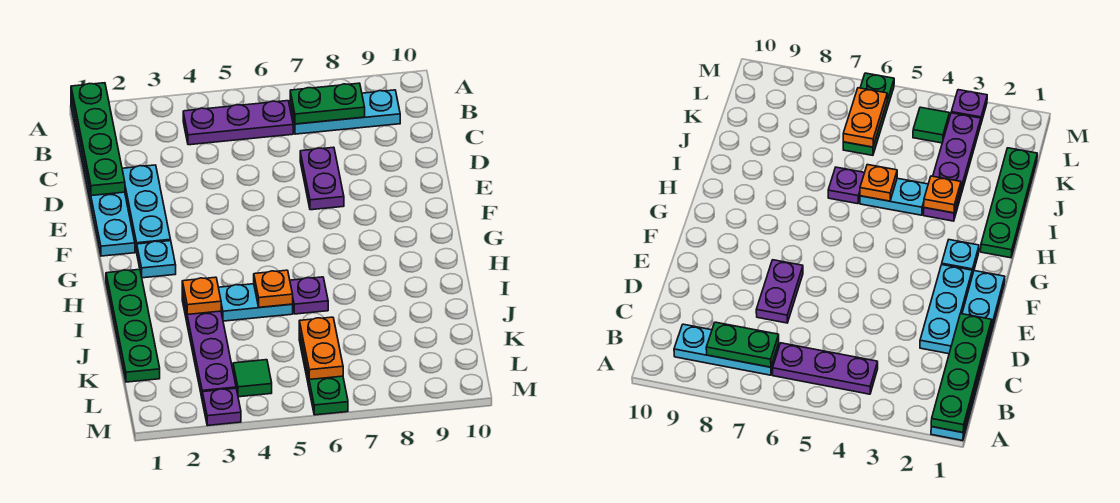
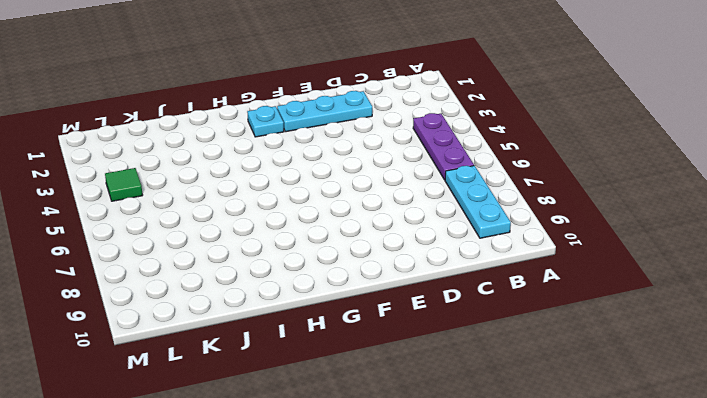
none -> cyan 1x6 plate [71,98,135,256]
none -> purple 1x2 plate [300,147,344,210]
none -> green 1x4 plate [106,269,160,382]

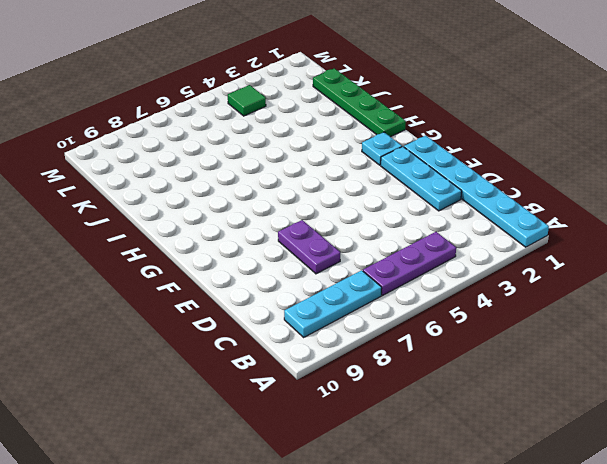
none -> purple 1x4 plate [182,291,236,397]
none -> cyan 1x2 plate [219,284,293,321]
none -> purple 1x1 plate [290,277,328,314]

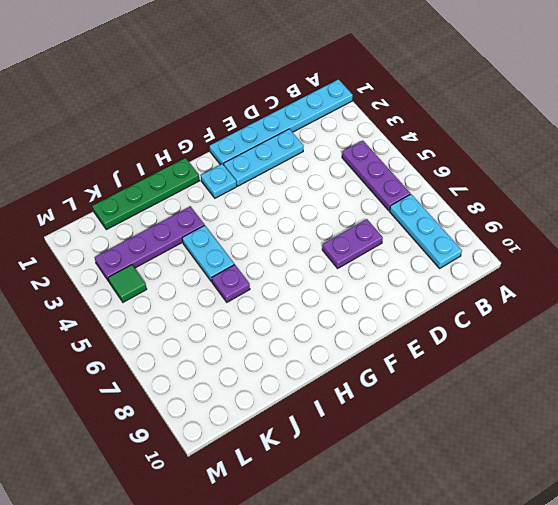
none -> green 1x3 plate [299,331,348,415]
none -> purple 1x1 plate [202,388,241,426]
none -> green 1x4 plate [71,83,125,196]

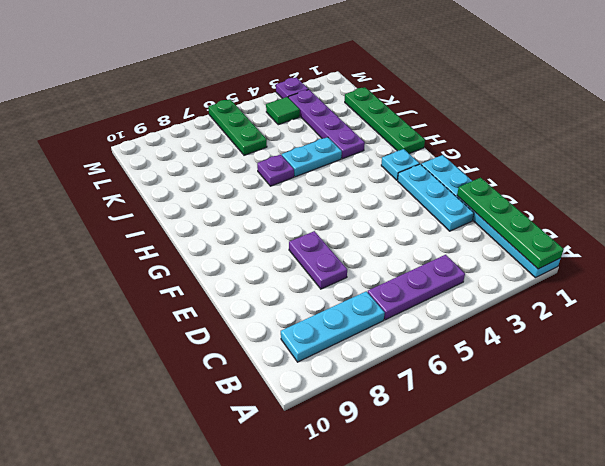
none -> green 1x2 plate [290,83,365,124]
none -> orange 1x1 plate [182,277,221,315]
none -> orange 1x1 plate [254,270,293,307]

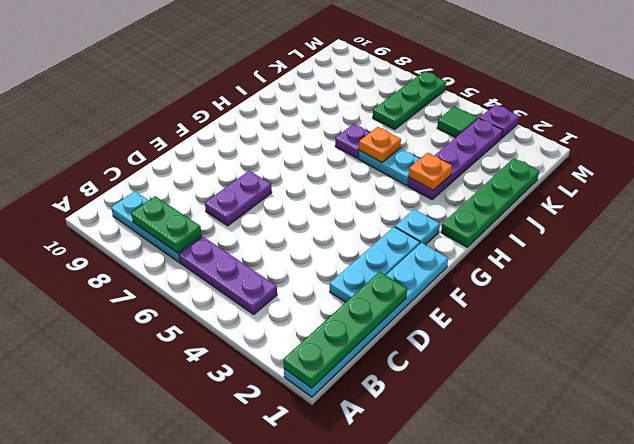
none -> orange 1x2 plate [299,317,343,380]

